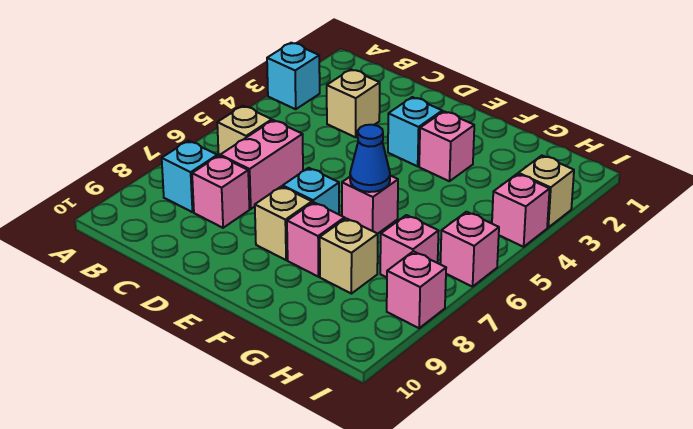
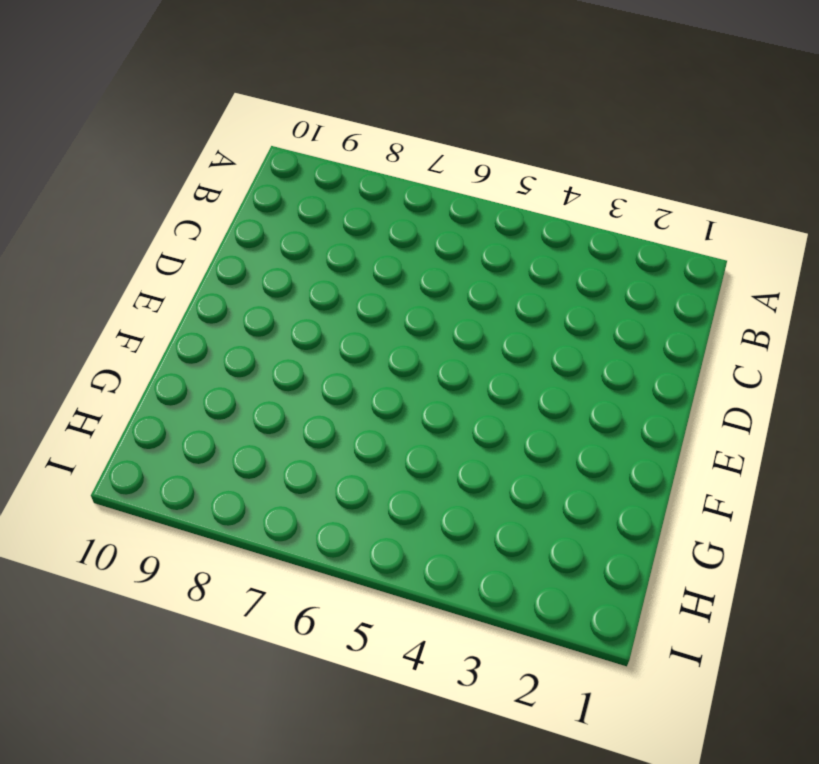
none -> cyan 1x1 brick [267,43,320,109]
none -> tan 1x1 brick [217,106,272,156]
none -> cyan 1x1 brick [162,141,217,212]

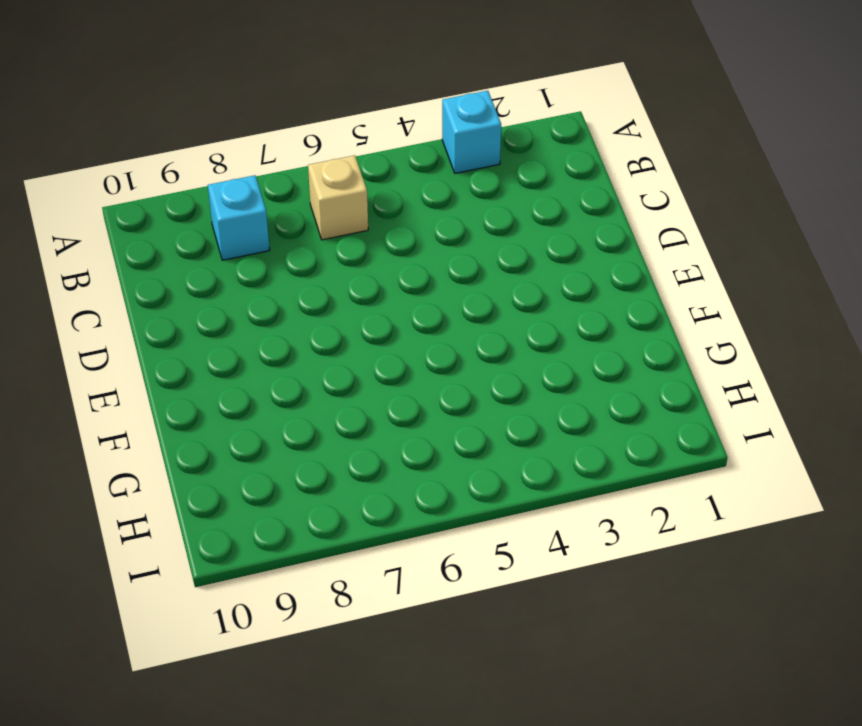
none -> tan 1x1 brick [327,69,380,137]
none -> pink 1x2 brick [220,120,303,209]
none -> pink 1x1 brick [192,156,249,228]

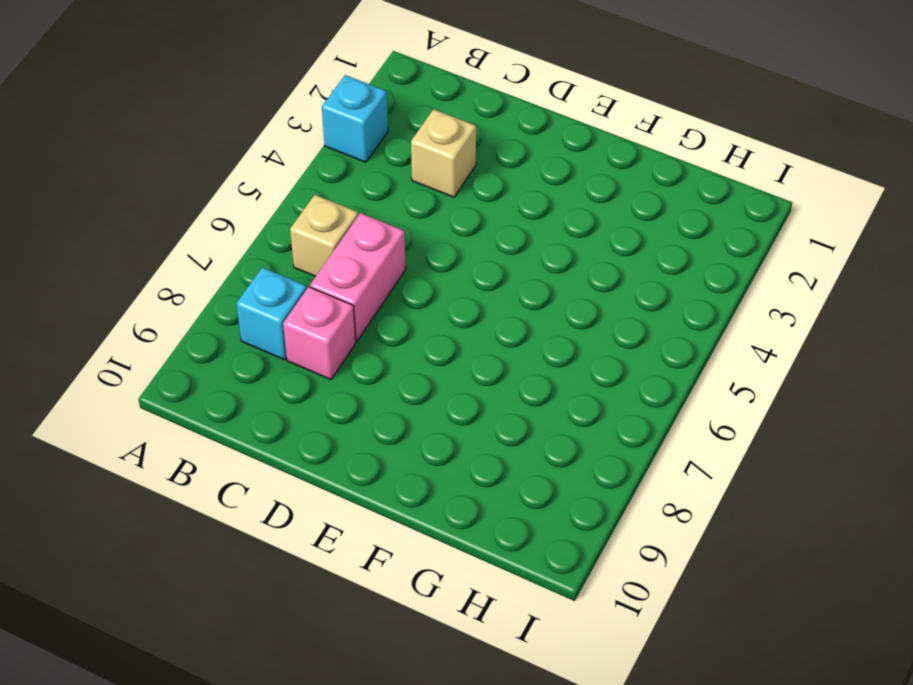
none -> cyan 1x1 brick [388,97,442,166]
none -> cyan 1x1 brick [283,168,339,214]
none -> tan 1x1 brick [255,186,312,260]

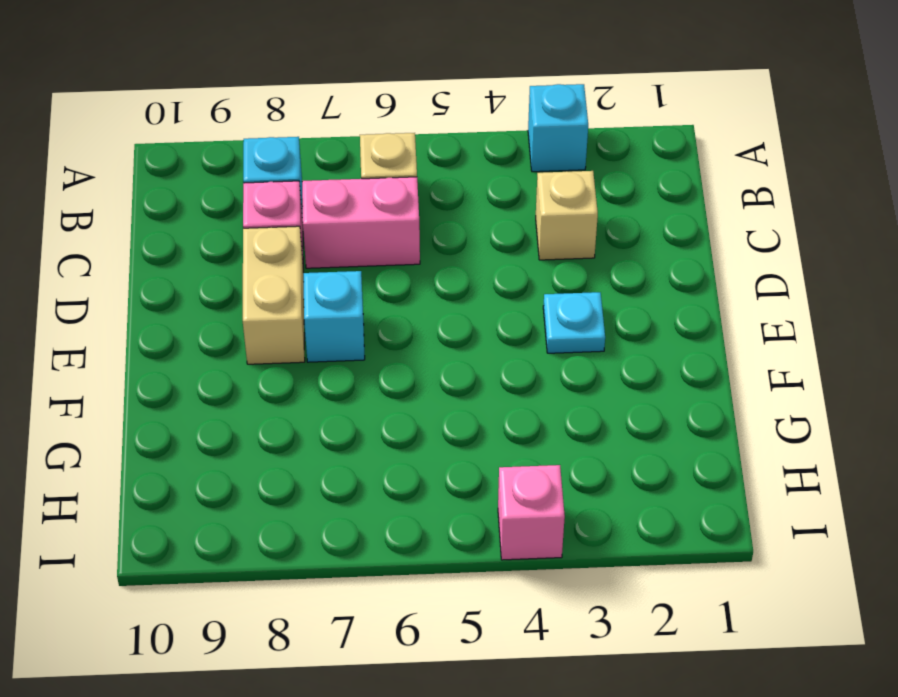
tan 1x2 brick [243,226,305,364] -> tan 1x1 brick [255,186,312,260]
cyan 1x1 plate [543,292,605,353] -> cyan 1x1 brick [388,97,442,166]
none -> pink 1x1 brick [419,111,474,181]
none -> pink 1x1 brick [342,176,398,234]
none -> pink 1x1 brick [287,202,345,277]

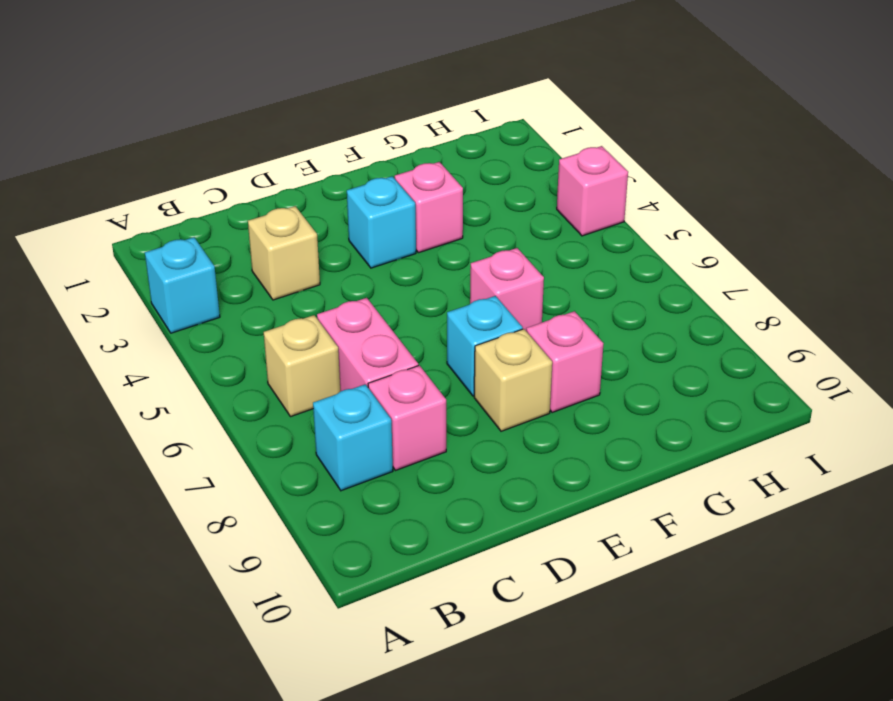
none -> tan 1x1 brick [320,218,378,294]
none -> pink 1x1 brick [380,215,439,277]
none -> tan 1x1 brick [518,156,574,227]

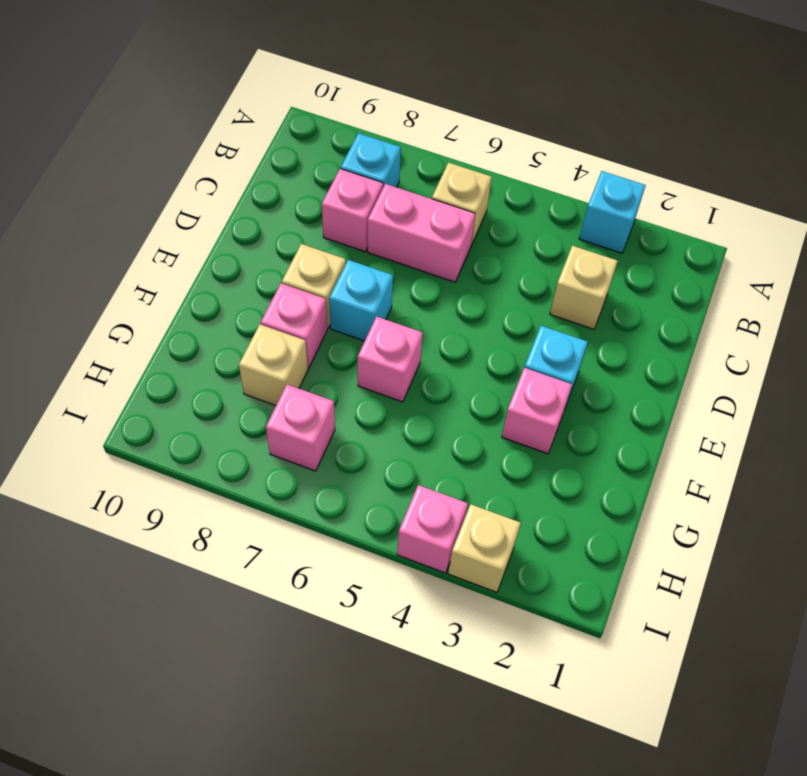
none -> pink 1x1 brick [440,212,499,287]
none -> pink 1x1 brick [387,251,446,328]
none -> blue 1x1 cone [350,125,390,192]

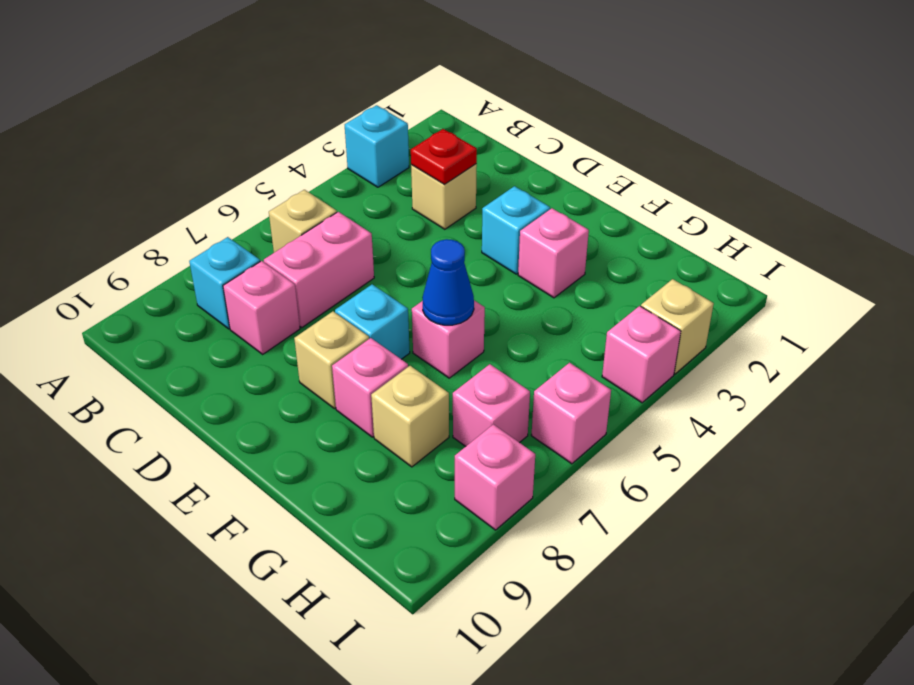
red 1x1 plate [411,129,477,184] -> none

